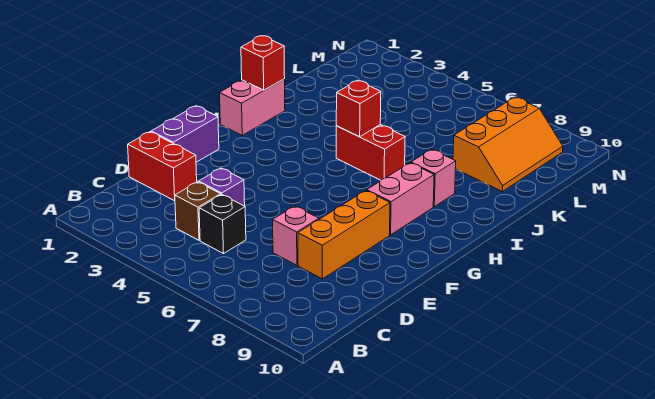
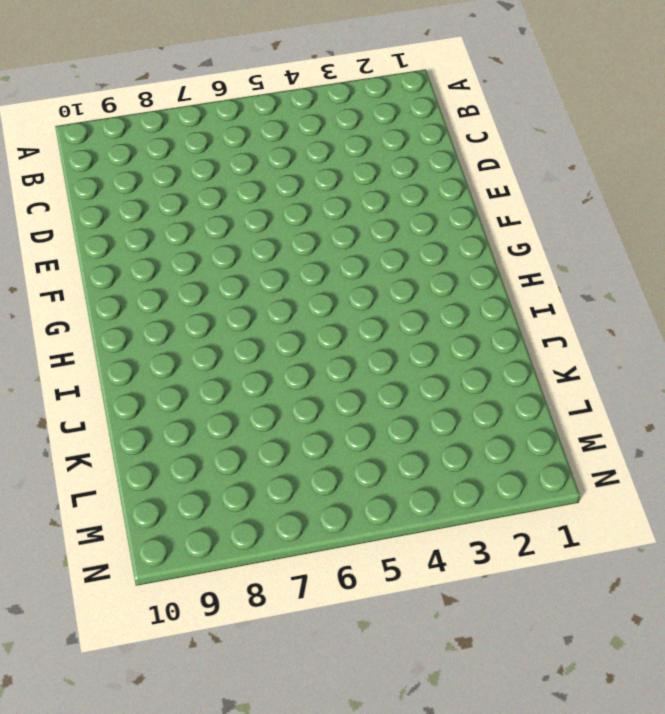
none -> brown 1x1 brick [175,182,221,240]
none -> black 1x1 brick [199,195,246,254]
none -> red 1x2 brick [128,132,197,201]

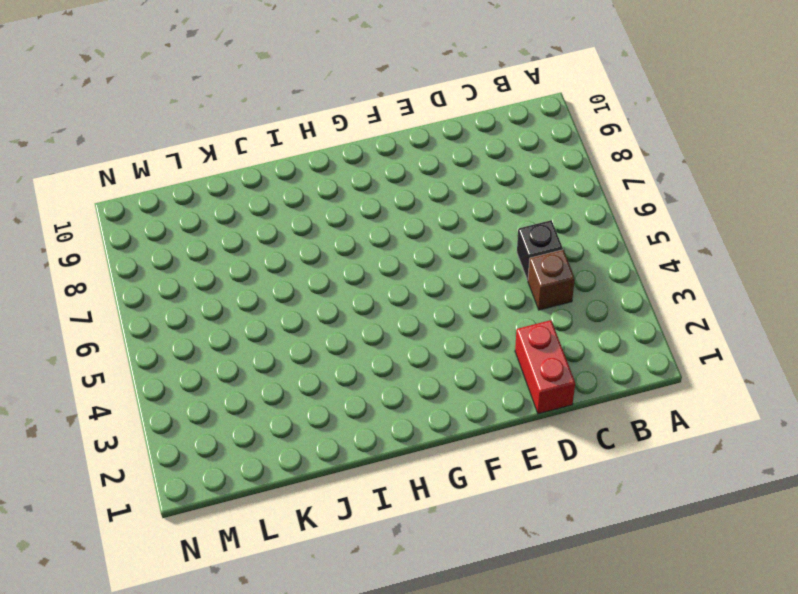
none -> purple 1x1 brick [199,168,245,206]
none -> pink 1x1 brick [273,206,319,265]
none -> orange 1x3 brick [298,190,390,279]

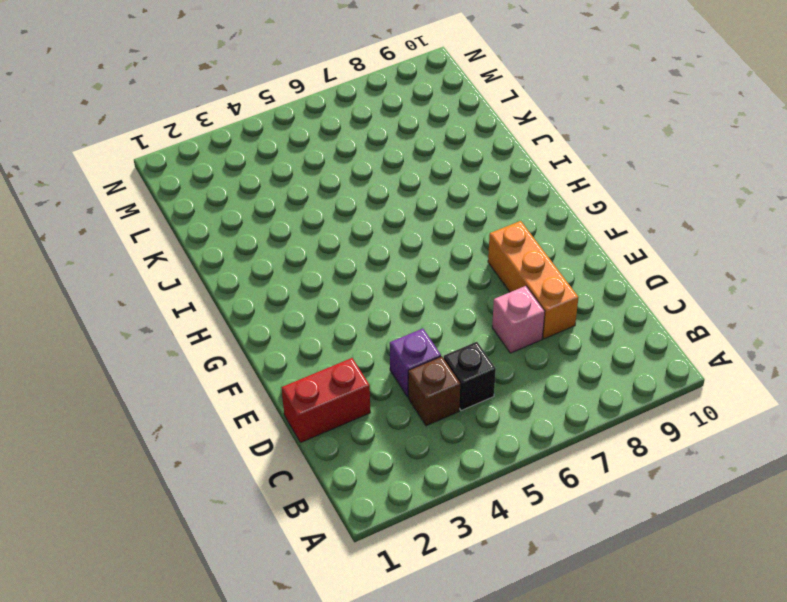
none -> purple 1x2 brick [151,106,219,162]
none -> pink 1x2 brick [367,163,434,235]
none -> pink 1x2 brick [220,79,285,135]

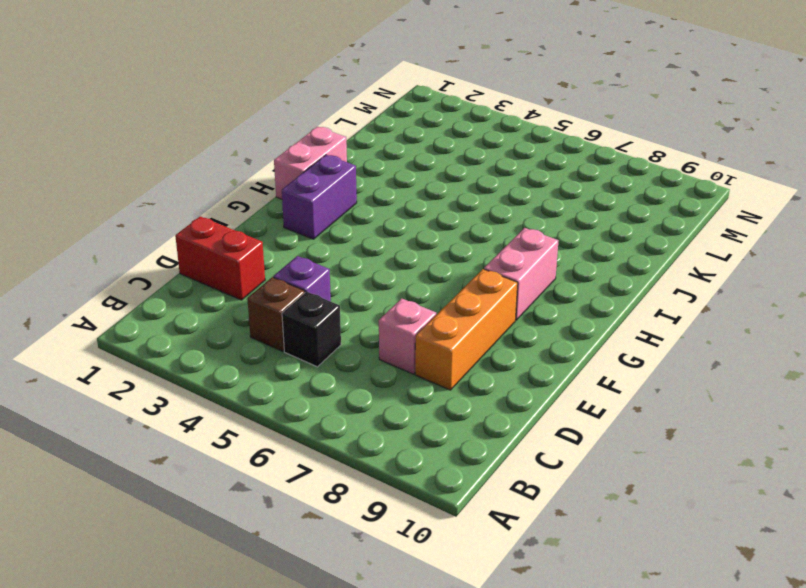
purple 1x2 brick [282,155,357,239] -> purple 1x2 brick moved to [151,106,219,162]
none -> red 1x2 brick [336,125,405,180]
none -> pink 1x1 brick [411,149,456,207]
none -> orange 2x3 slope [453,97,563,191]

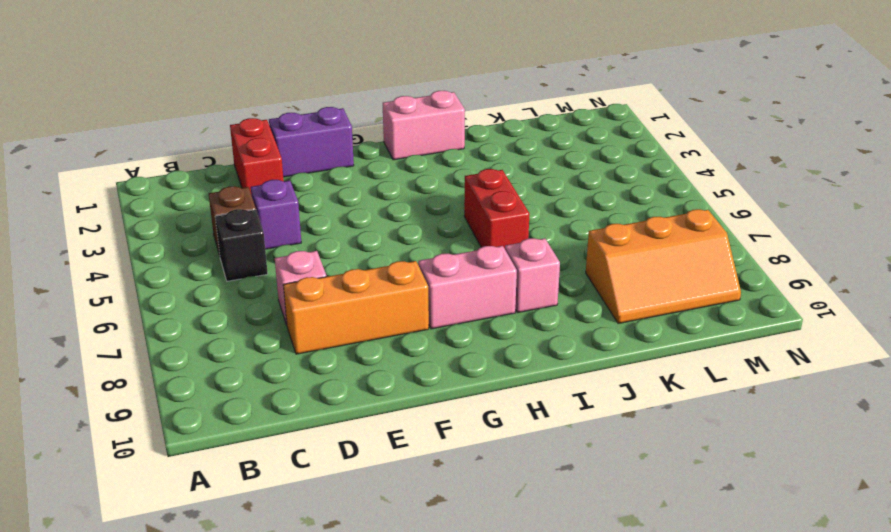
none -> red 1x1 brick [241,36,285,90]
none -> red 1x1 brick [336,80,381,137]

